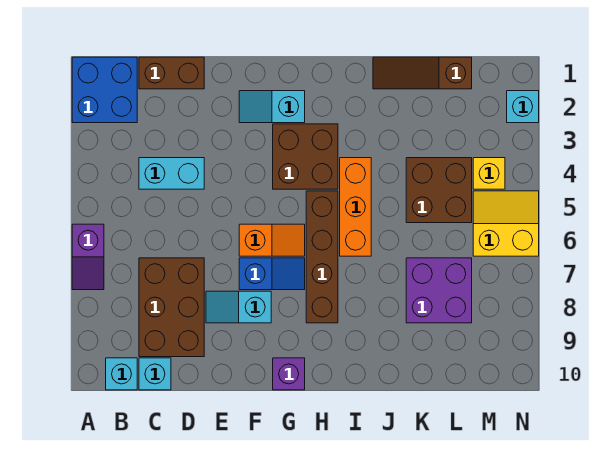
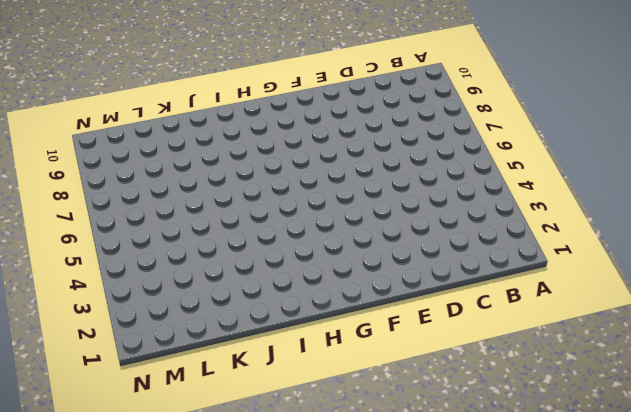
none -> blue 2x2 brick [72,57,137,123]
none -> purple 1x2 slope [72,224,104,290]
none -> cyan 1x1 brick [106,358,137,390]

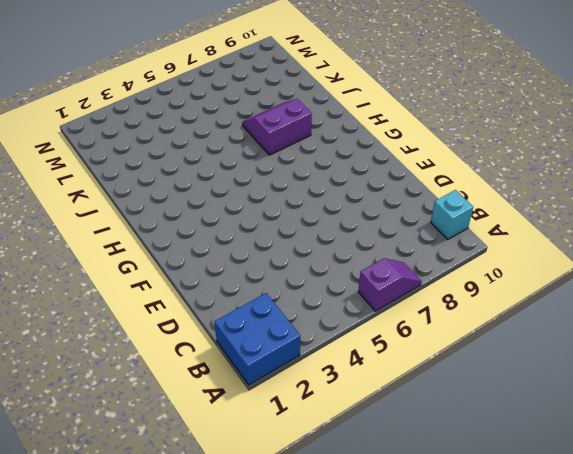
purple 2x2 slope [242,99,312,155] -> none
none -> brown 1x2 brick [139,57,204,89]
none -> cyan 1x2 brick [139,158,204,189]
none -> brown 2x3 brick [139,258,204,357]

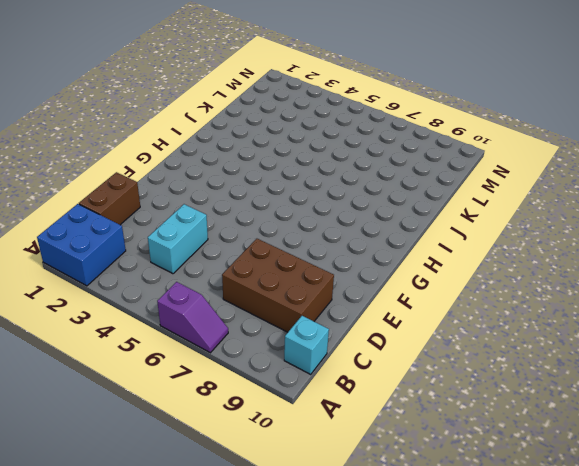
none -> cyan 1x1 brick [139,358,171,390]
none -> cyan 1x2 slope [206,291,271,323]
none -> cyan 1x2 slope [239,91,305,123]

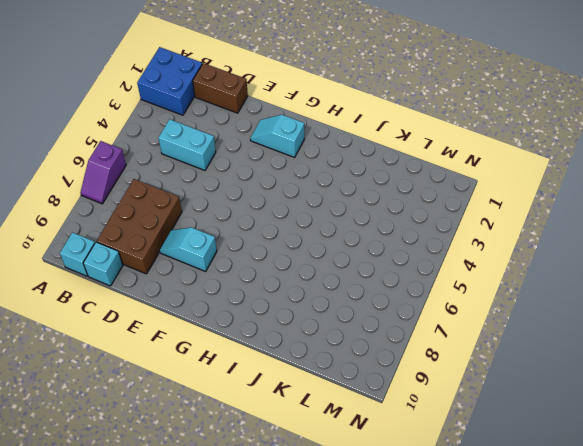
none -> orange 1x2 slope [239,224,305,256]
none -> blue 1x2 slope [239,258,305,290]
none -> brown 2x2 brick [273,124,338,189]

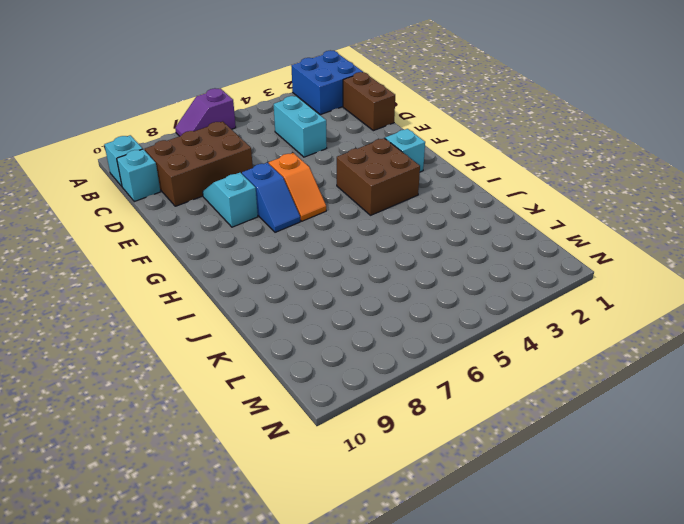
none -> purple 1x1 brick [273,358,305,390]
none -> brown 1x4 brick [306,191,338,323]
none -> orange 1x3 brick [340,158,371,256]

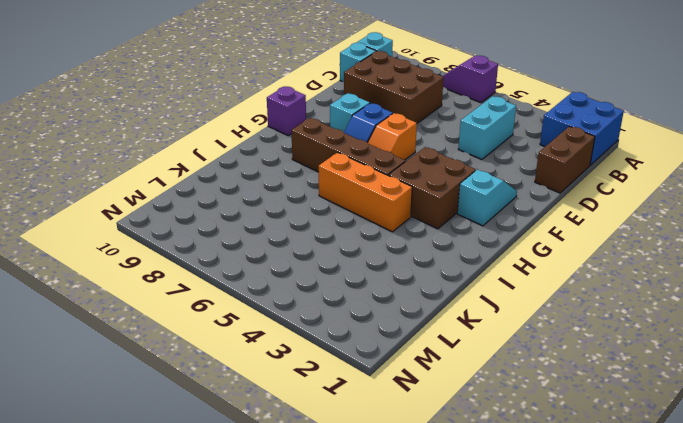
none -> brown 1x3 slope [373,57,472,89]
none -> brown 2x2 brick [406,158,472,223]
none -> purple 2x2 brick [406,258,472,323]

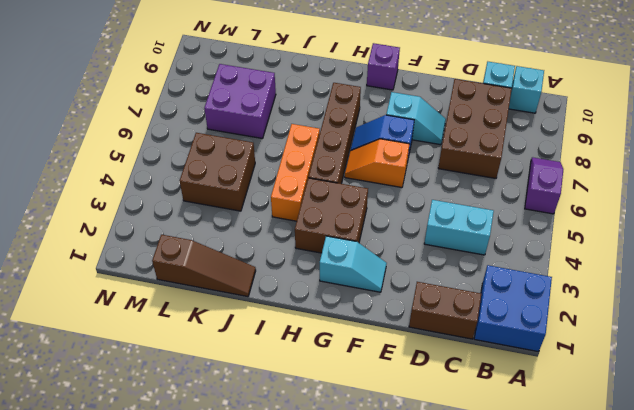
none -> yellow 1x1 brick [473,158,505,189]
none -> yellow 2x2 slope [473,191,539,256]
none -> cyan 1x1 brick [507,91,539,123]

